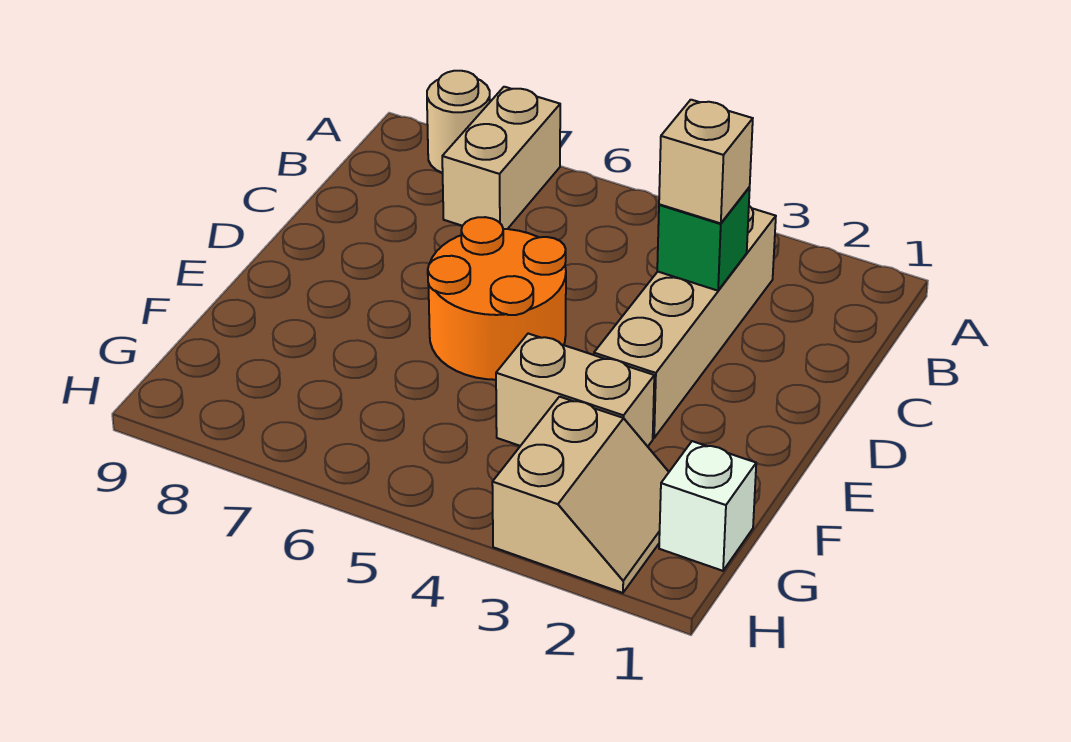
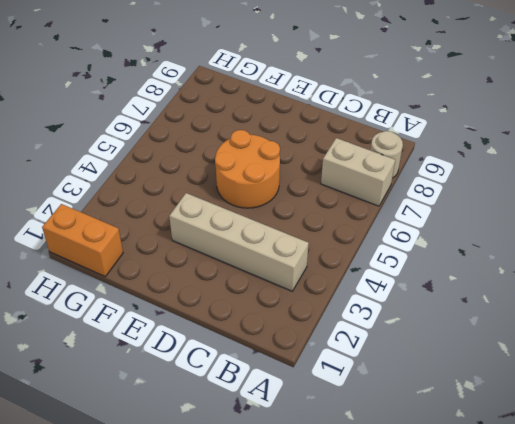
orange 1x2 brick [42,204,123,276] -> white 1x1 brick [659,441,756,571]
none -> tan 1x2 brick [496,334,654,447]
none -> tan 2x2 slope [492,397,669,593]

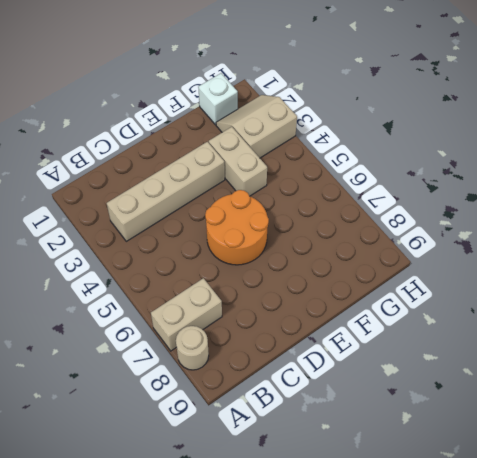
none -> green 1x1 brick [657,187,750,291]
none -> tan 1x1 brick [659,100,753,223]

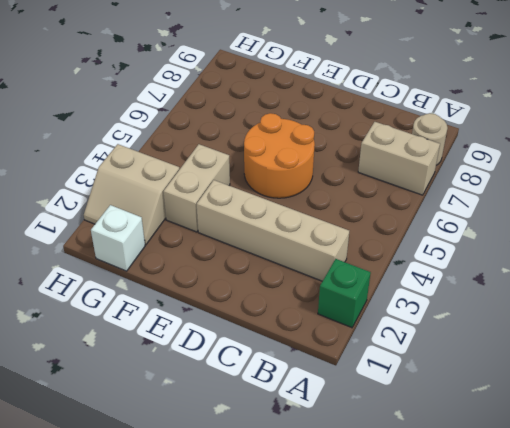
green 1x1 brick [318,259,371,328] -> green 1x1 brick moved to [657,187,750,291]
none -> tan 1x1 brick [659,100,753,223]

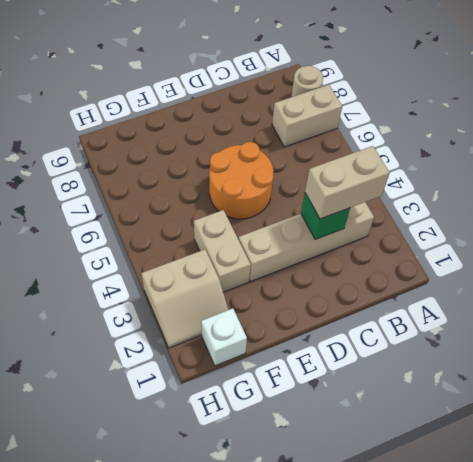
tan 1x2 brick [305,146,390,219] -> tan 1x1 brick [659,100,753,223]

